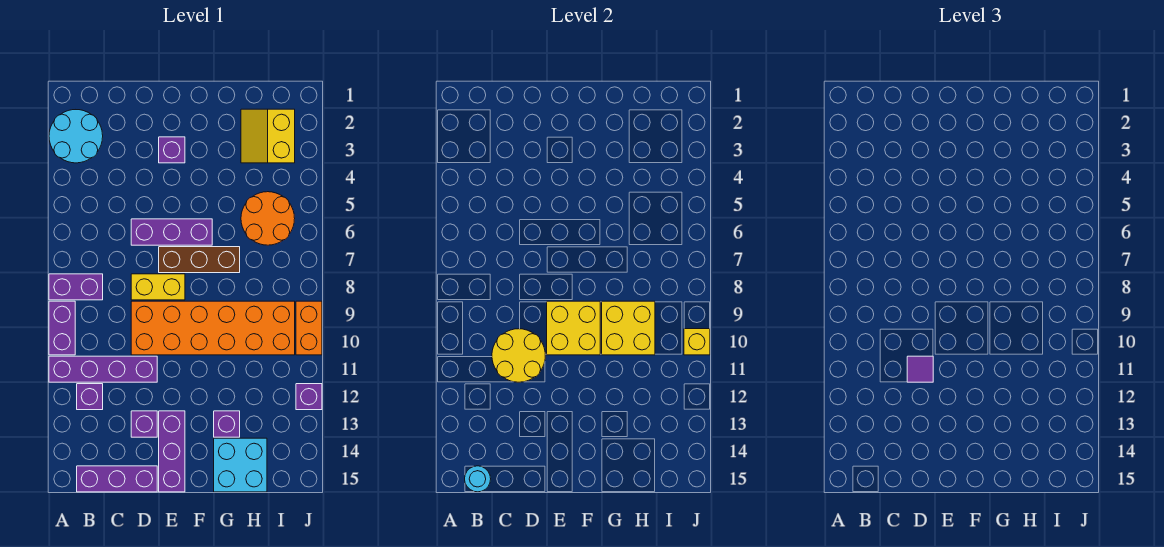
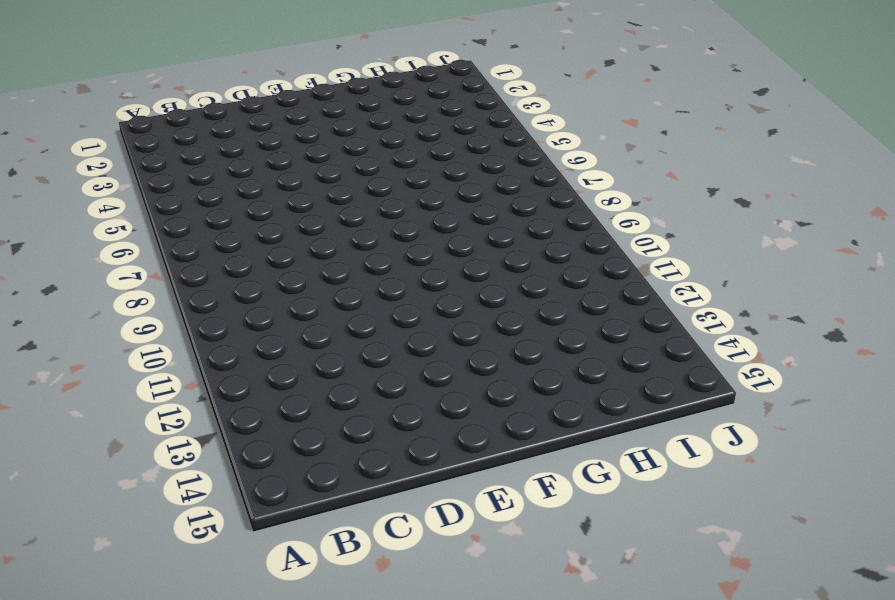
none -> cyan 2x2 round brick [49,110,103,163]
none -> purple 1x2 brick [49,274,103,300]
none -> purple 1x2 brick [49,301,75,355]

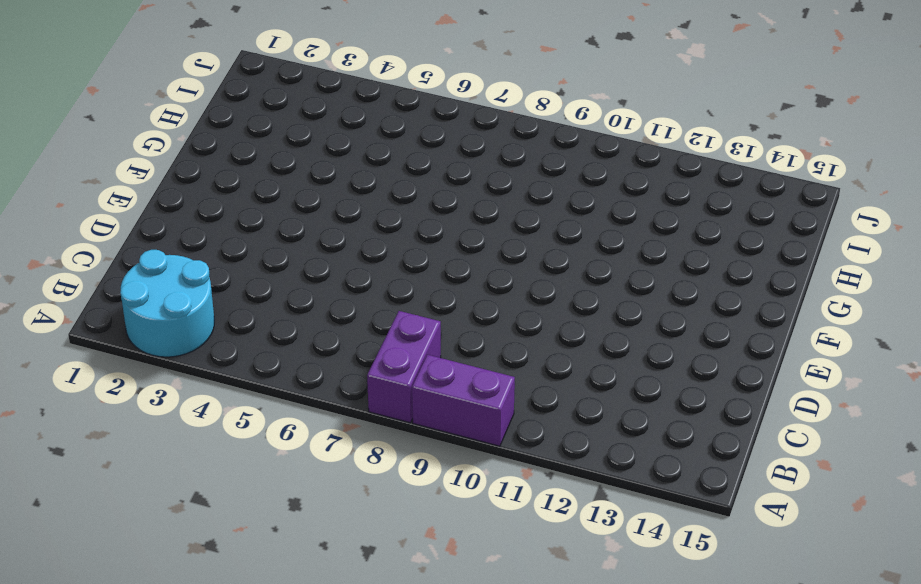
none -> purple 1x4 brick [49,356,157,382]
none -> purple 1x1 brick [77,384,103,410]
none -> purple 1x3 brick [77,466,157,492]

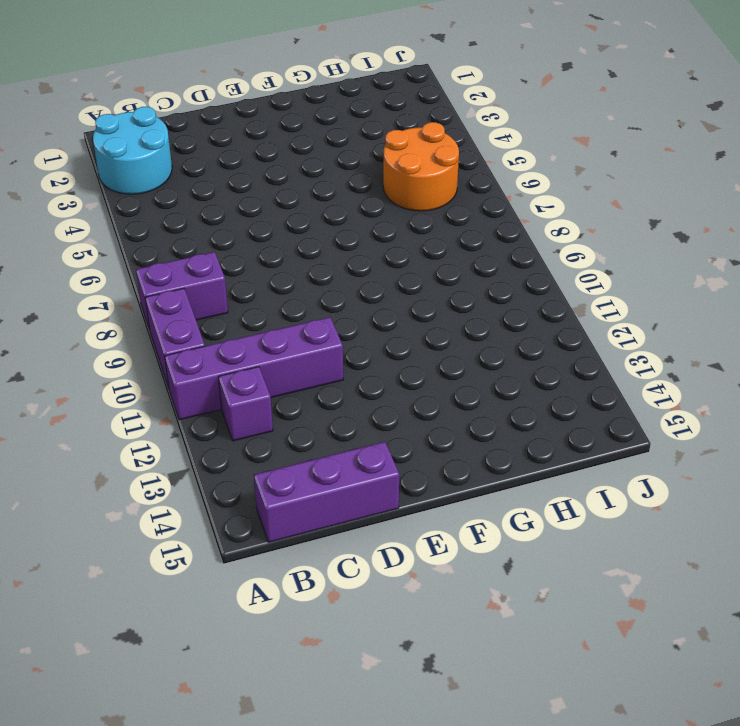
none -> purple 1x3 brick [131,219,212,245]
none -> yellow 1x2 brick [131,274,185,300]
none -> orange 2x6 brick [131,301,295,355]

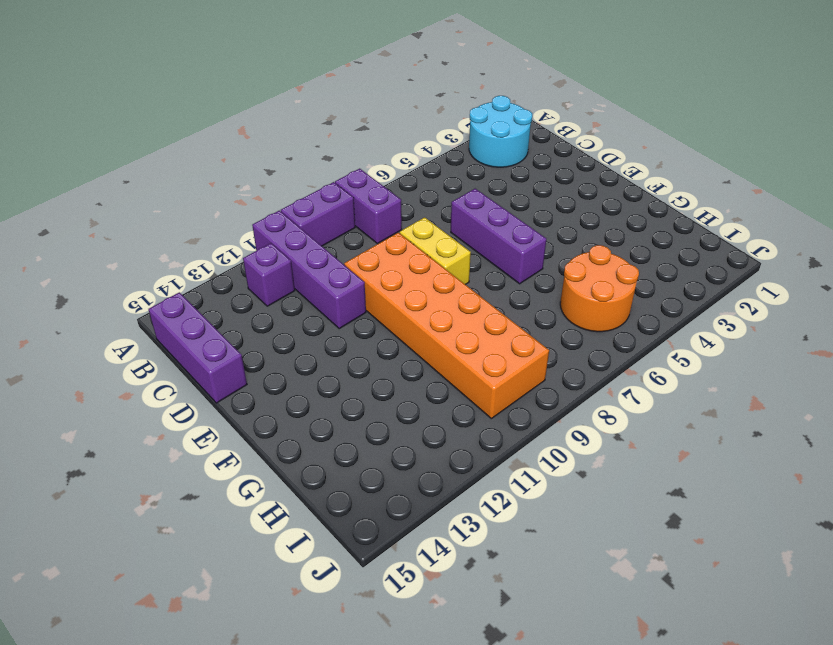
none -> purple 1x1 brick [131,411,157,437]
none -> purple 1x1 brick [159,137,185,163]
none -> brown 1x3 brick [159,247,240,273]

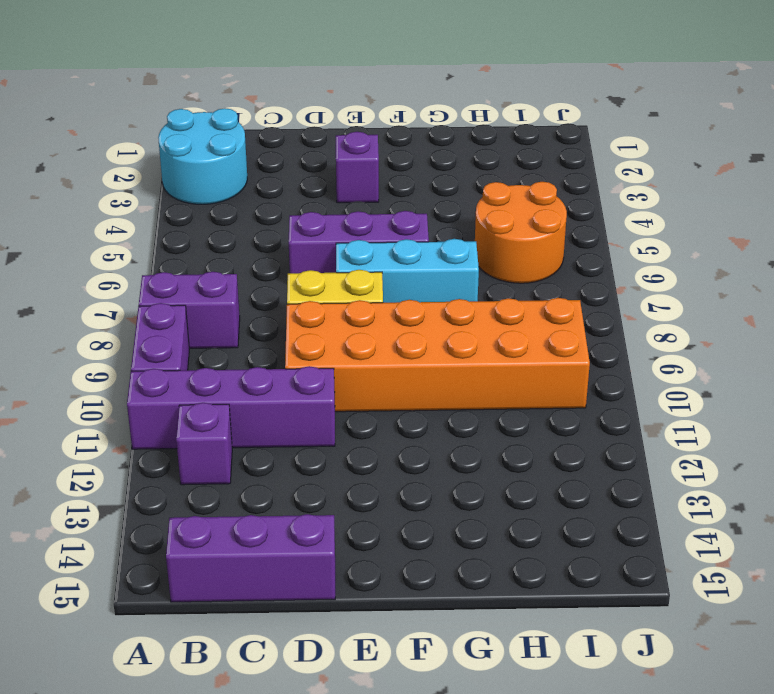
cyan 1x3 brick [336,239,479,303] -> brown 1x3 brick [159,247,240,273]
none -> purple 1x1 brick [131,411,157,437]
none -> purple 1x3 brick [159,411,185,492]
none -> purple 1x1 brick [214,411,240,437]

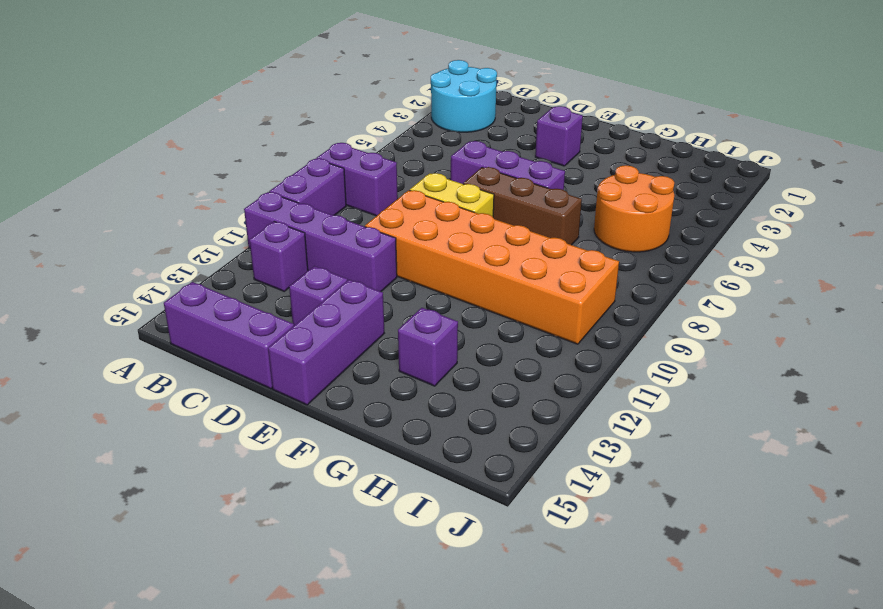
none -> cyan 2x2 brick [214,438,267,492]
none -> yellow 2x2 slope [241,109,295,163]
none -> orange 1x2 brick [296,301,322,355]

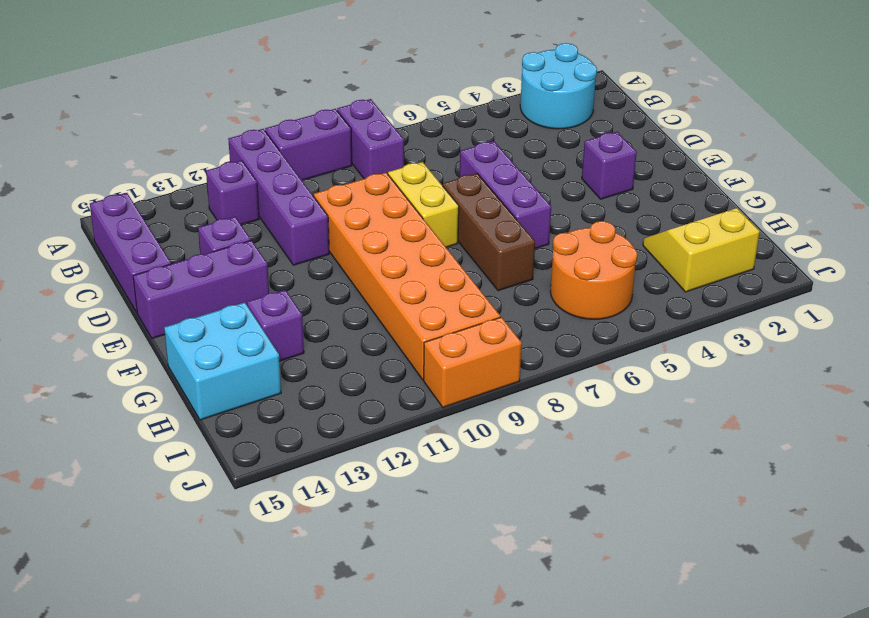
none -> purple 1x1 brick [296,384,322,410]
none -> cyan 1x1 round brick [465,466,491,492]
none -> yellow 2x2 round brick [492,329,545,382]

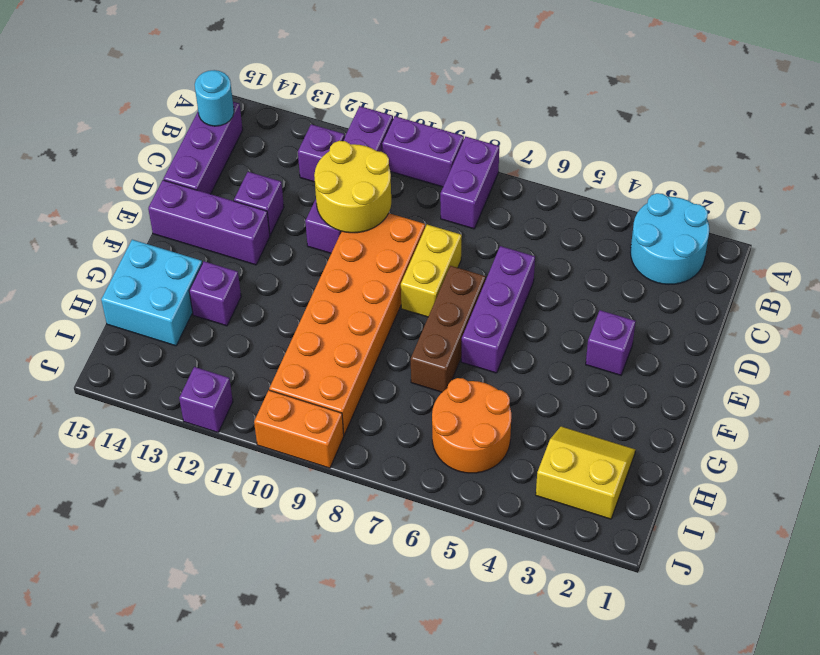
none -> yellow 2x2 brick [547,301,600,355]
none -> yellow 2x2 brick [602,301,655,355]
none -> yellow 1x1 brick [684,329,710,355]

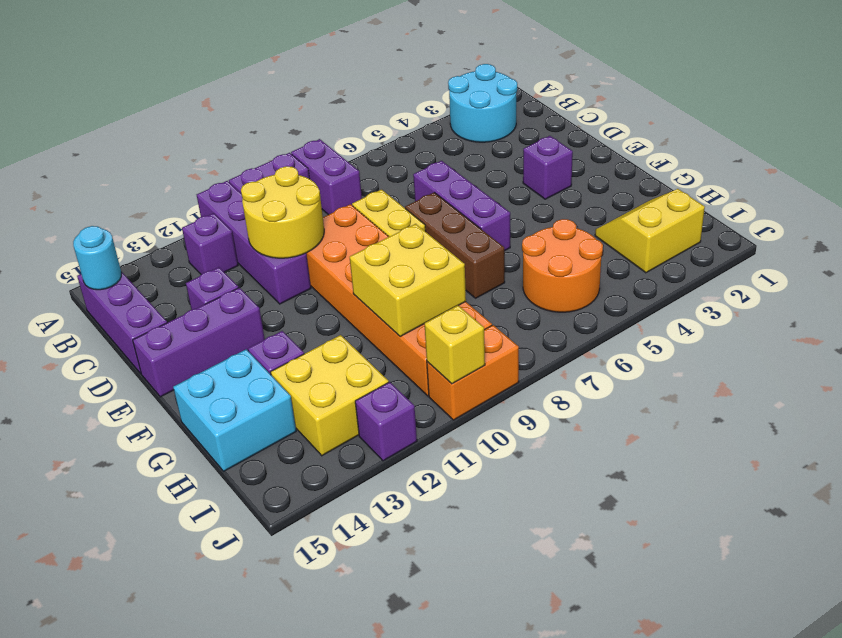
yellow 2x2 brick [271,335,389,456] -> yellow 2x2 brick moved to [547,301,600,355]
none -> purple 1x1 tile [907,356,933,382]

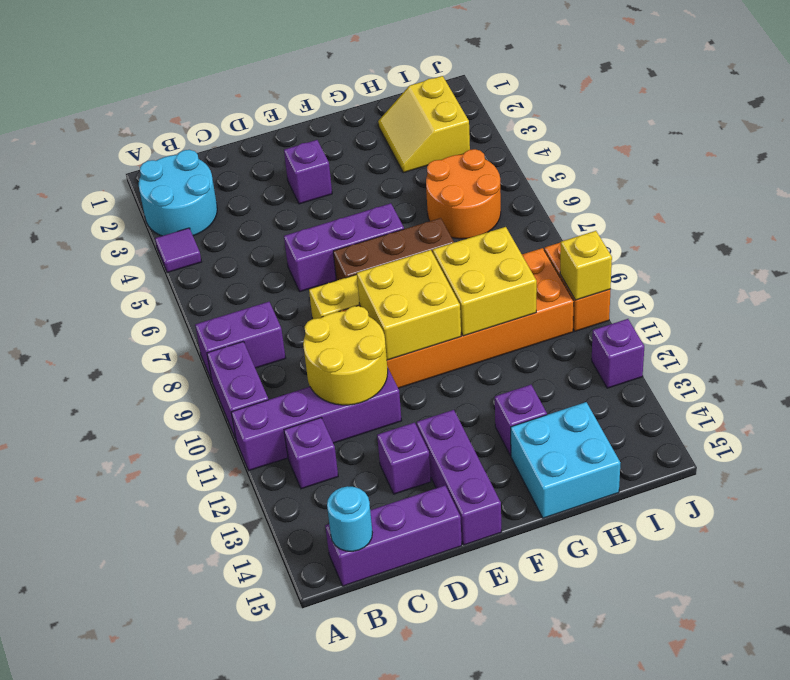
purple 1x1 tile [155,228,202,273] -> purple 1x1 tile moved to [907,356,933,382]

